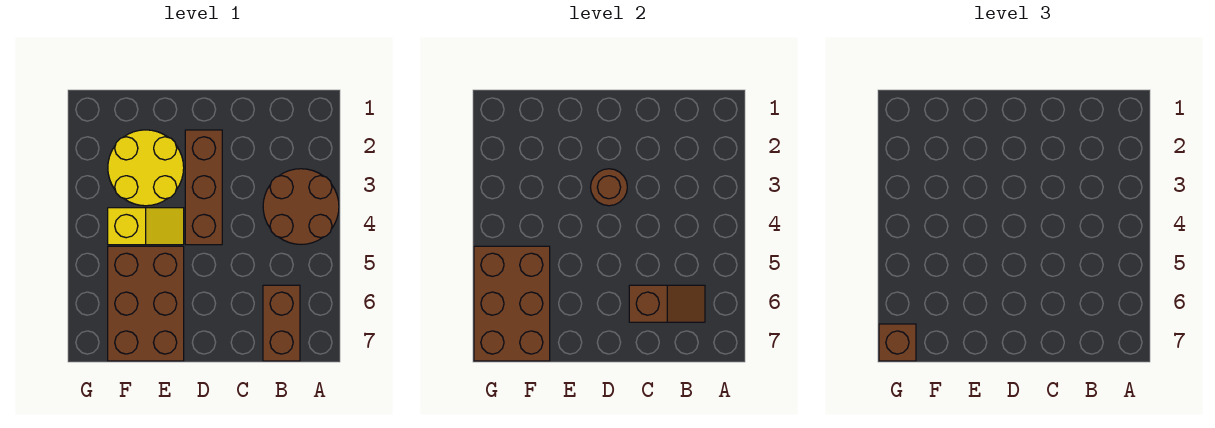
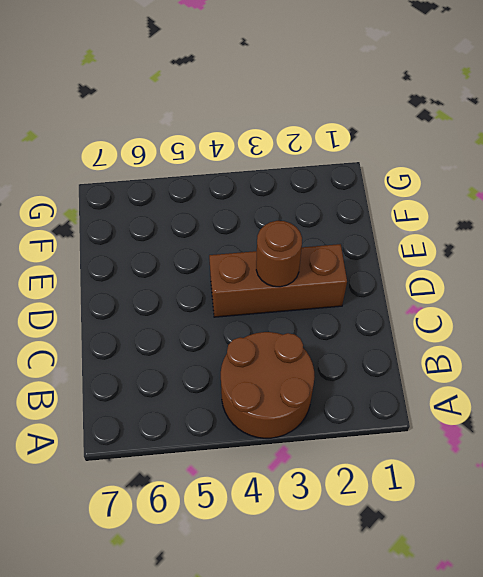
none -> brown 1x2 brick [263,285,300,361]
none -> yellow 2x2 round brick [108,130,184,206]

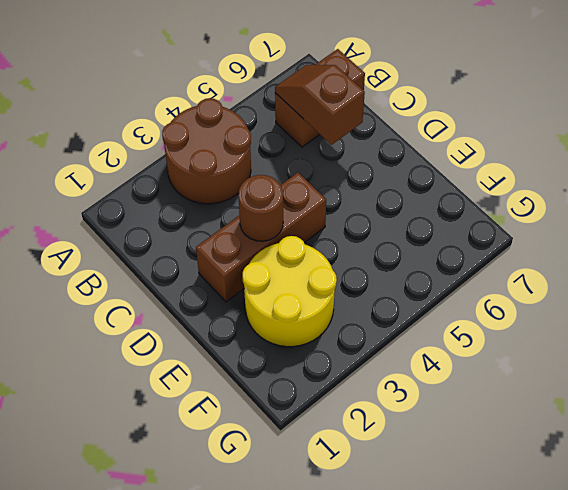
none -> yellow 1x2 slope [108,208,184,245]
none -> brown 2x3 brick [108,246,184,361]

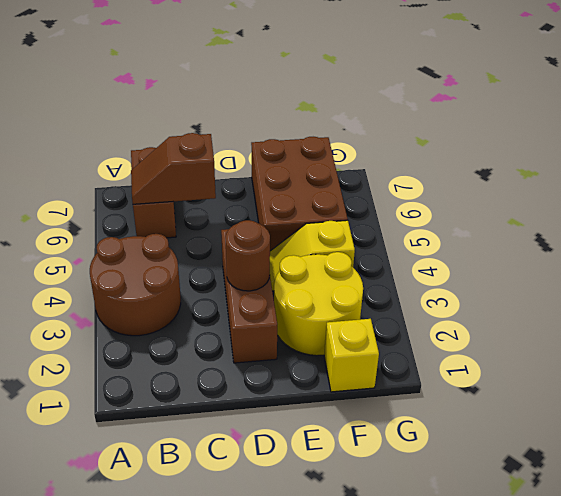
yellow 1x1 brick [324,319,379,392] -> none
none -> brown 2x3 brick [474,246,550,361]
none -> brown 1x1 brick [879,324,916,361]

